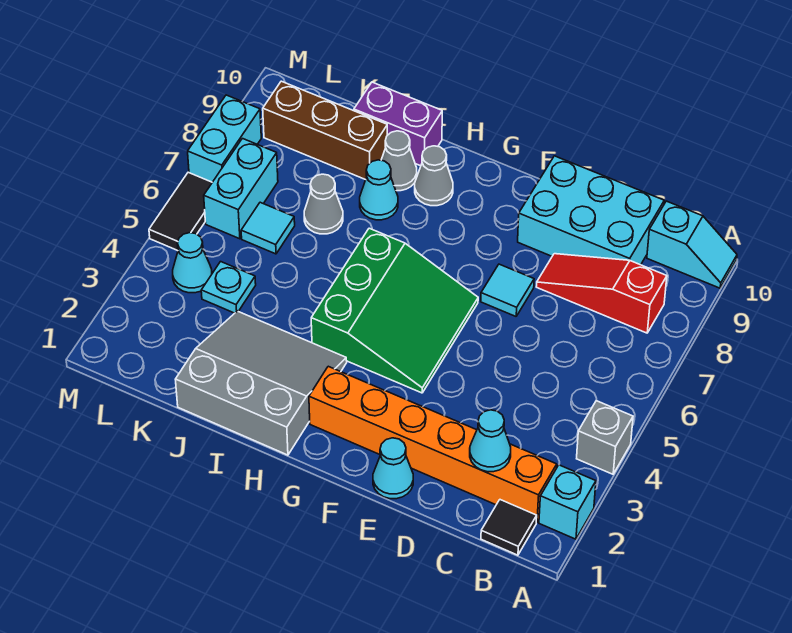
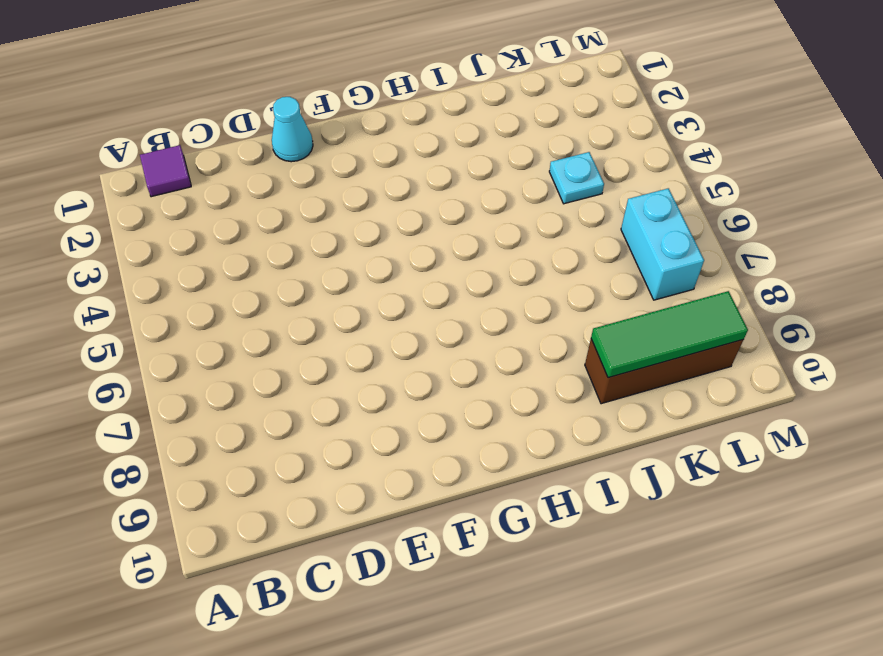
purple 1x1 tile [140,145,191,197] -> black 1x1 tile [481,500,537,555]
green 1x3 tile [591,291,748,378] -> none
none -> cyan 1x1 brick [539,465,596,539]
none -> grey 1x1 brick [577,401,633,474]
none -> cyan 1x2 slope [647,201,737,288]

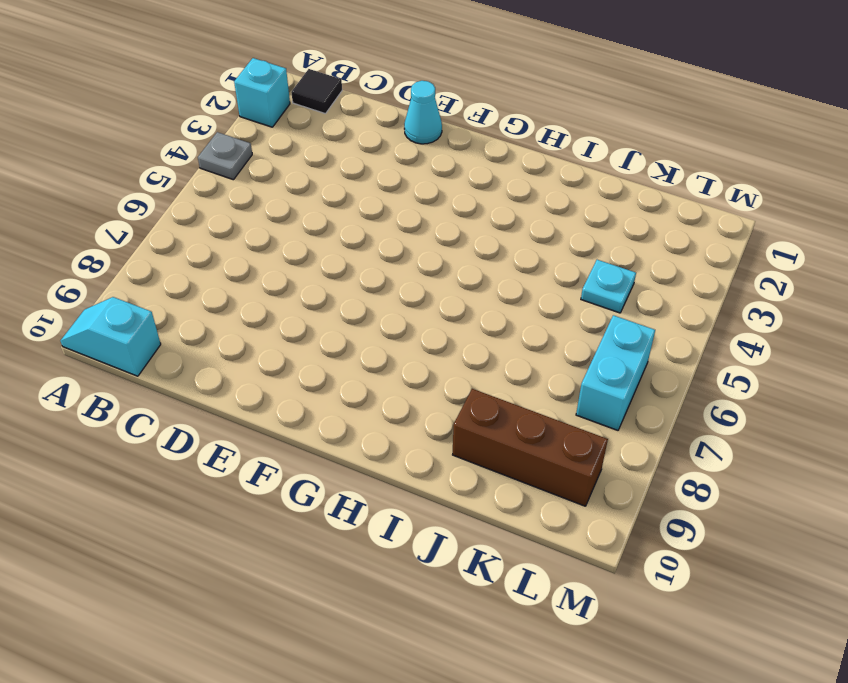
grey 1x1 plate [198,132,252,180] -> grey 1x1 brick [577,401,633,474]
none -> orange 1x6 brick [309,366,557,522]
none -> red 1x3 slope [536,254,667,333]
none -> cyan 2x3 brick [518,156,664,265]

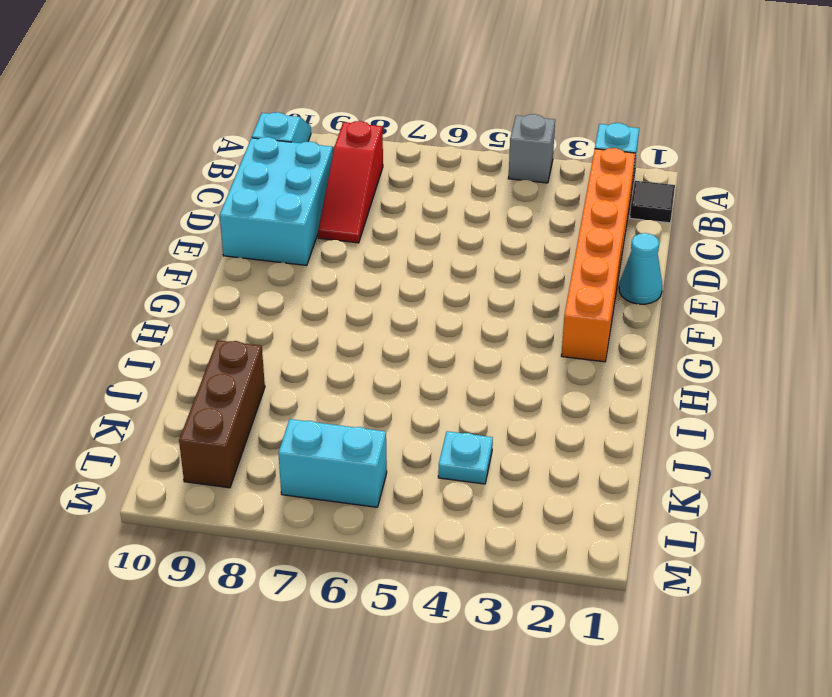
none -> cyan 1x1 tile [481,264,534,316]
none -> green 3x3 slope [311,228,478,393]
none -> grey 3x3 slope [175,311,347,455]

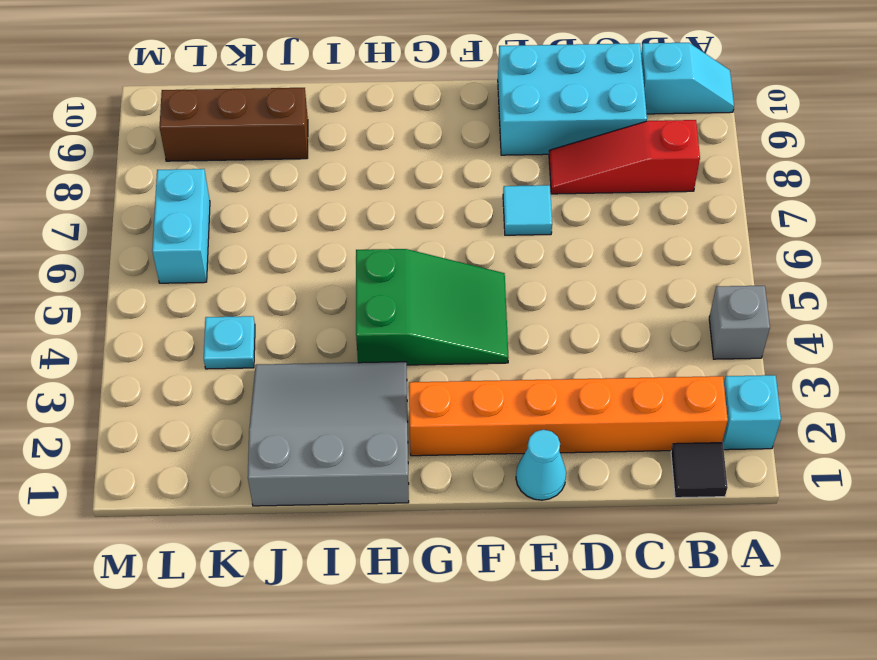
green 2x3 slope [356,249,508,365] -> green 3x3 slope [311,228,478,393]
none -> grey 1x1 cone [415,146,453,206]
none -> cyan 1x1 cone [360,160,398,220]
none -> grey 1x1 cone [381,131,417,191]

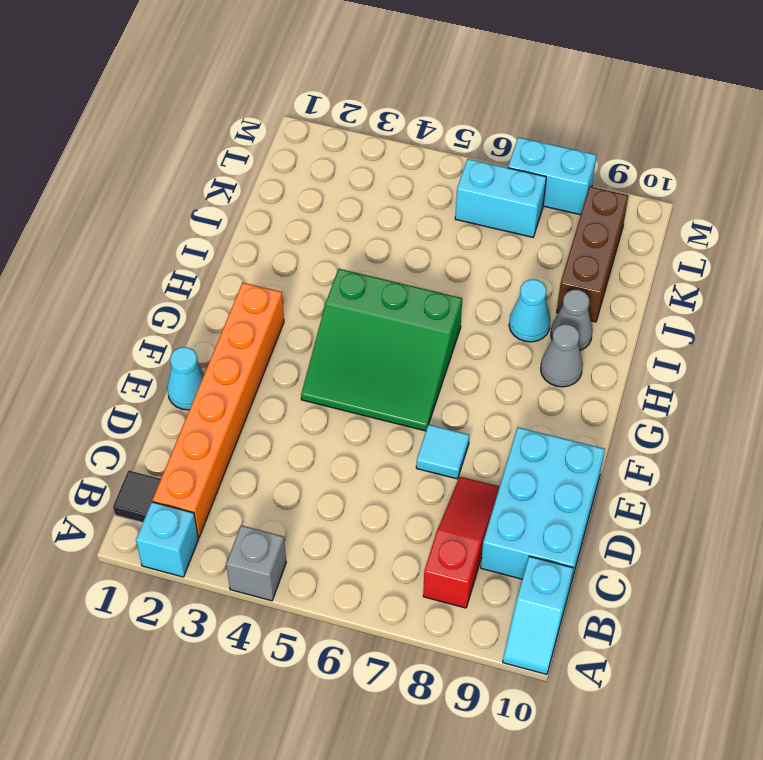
none -> grey 3x3 slope [175,311,347,455]
none -> purple 1x2 brick [354,82,442,166]
none -> grey 1x1 cone [304,174,343,234]

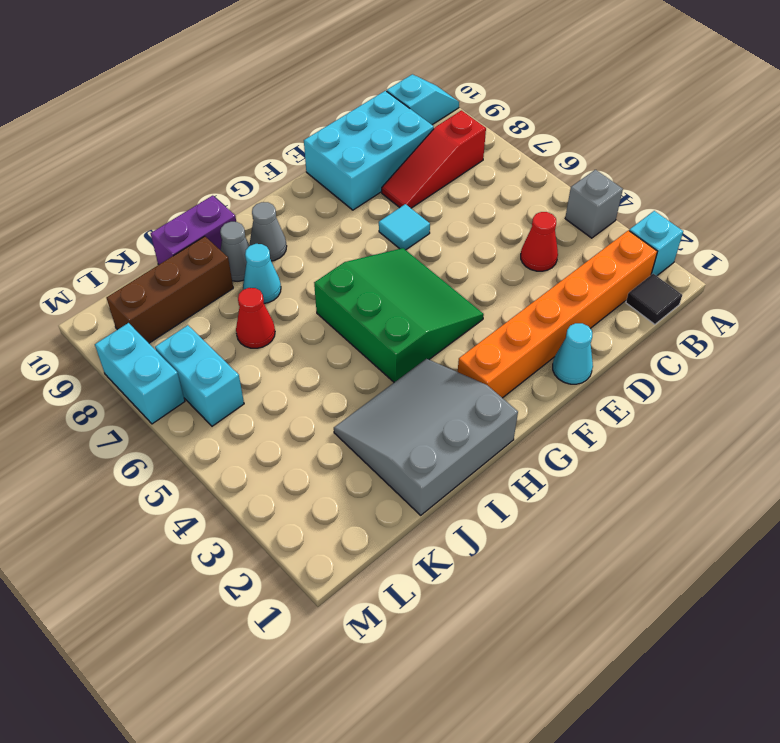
red 1x1 cone [521,212,558,271] -> none
red 1x1 cone [236,288,275,348] -> grey 1x1 cone [304,174,343,234]
none -> cyan 1x1 plate [201,262,256,313]
none -> cyan 1x1 tile [241,202,295,254]
none -> cyan 1x1 cone [173,233,212,293]

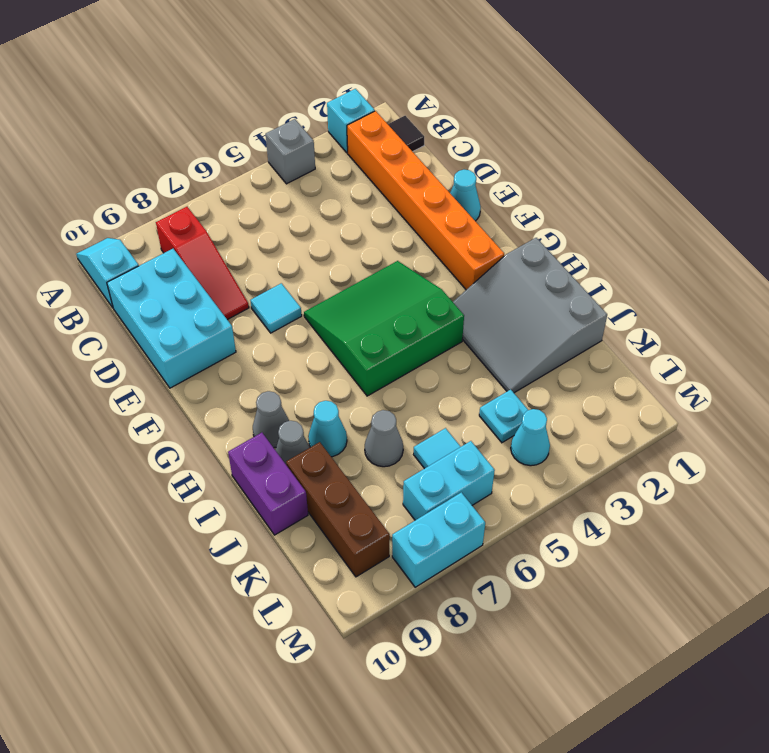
none -> black 1x2 tile [149,172,212,251]
none -> cyan 1x1 cone [470,410,511,472]

